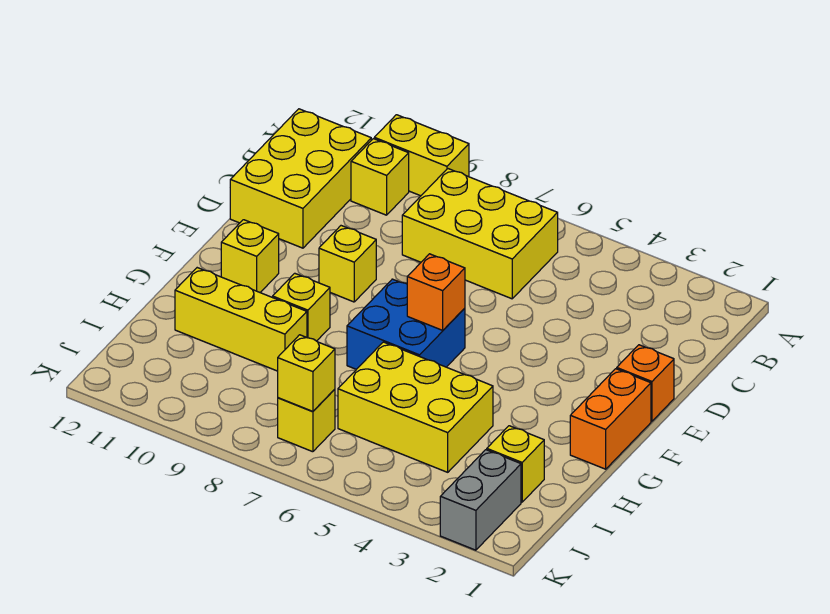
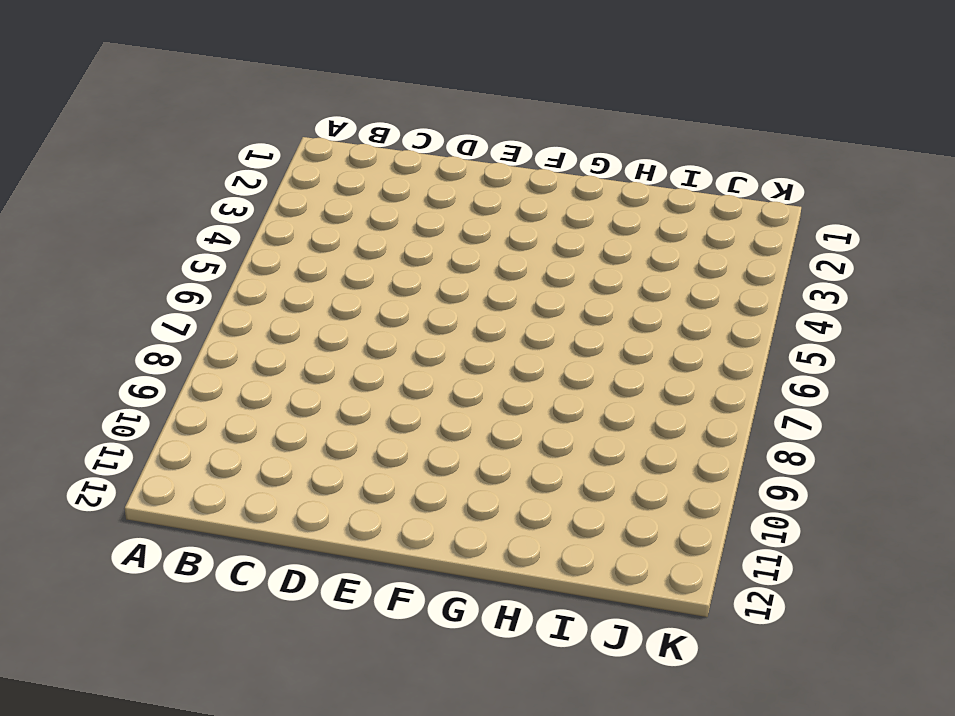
none -> yellow 1x2 brick [374,115,469,196]
none -> yellow 2x3 brick [402,169,558,299]
none -> yellow 1x1 brick [351,139,409,215]

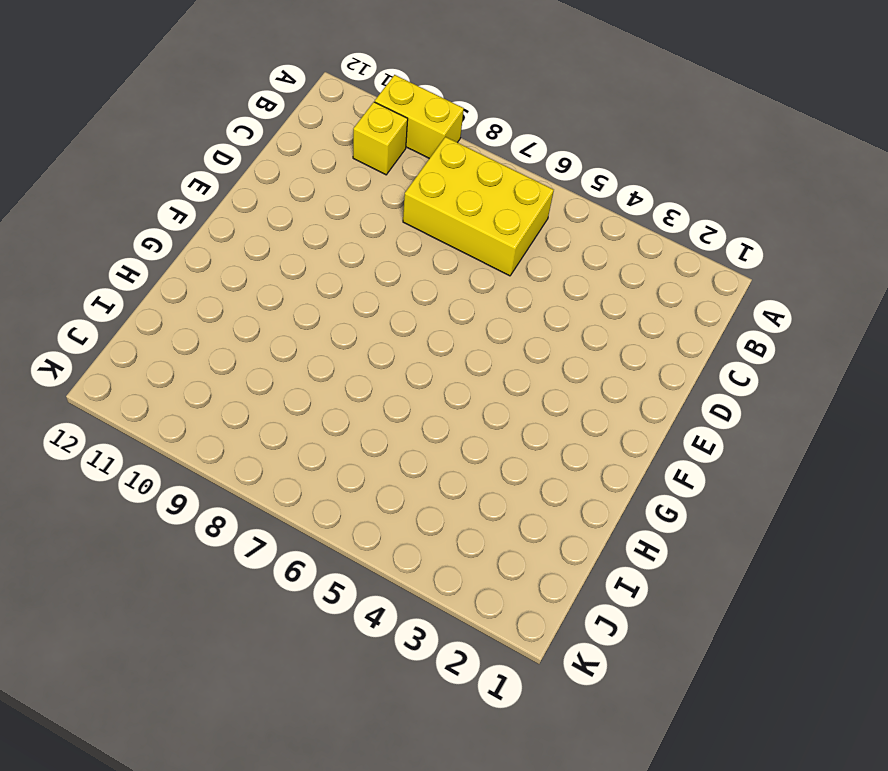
none -> yellow 2x3 brick [230,109,371,248]
none -> orange 1x1 brick [617,345,674,421]
none -> yellow 1x1 brick [319,226,376,302]

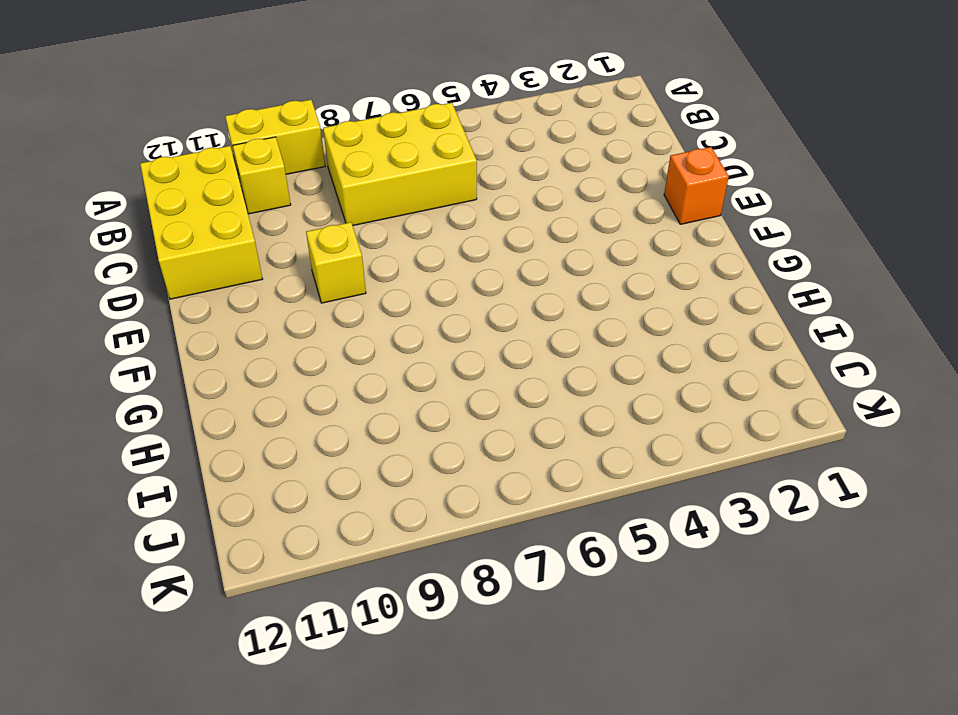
none -> orange 1x2 brick [570,369,651,469]
none -> blue 2x2 brick [347,279,465,369]
none -> yellow 1x1 brick [221,220,279,292]

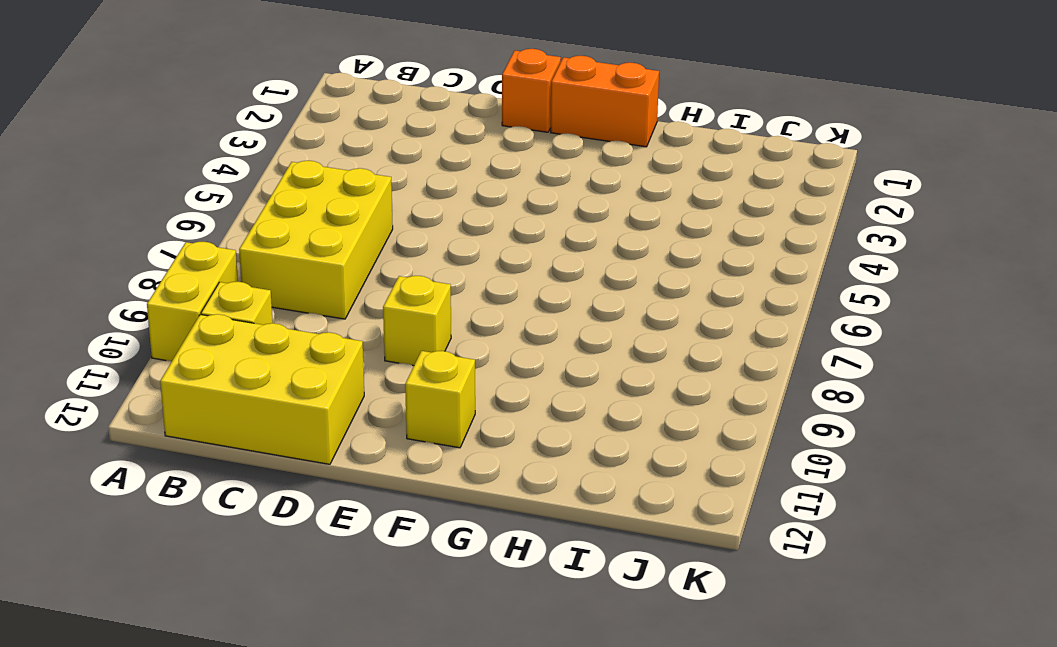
none -> blue 2x2 brick [347,279,465,369]
none -> yellow 1x1 brick [273,273,330,341]
none -> yellow 2x3 brick [338,342,493,472]

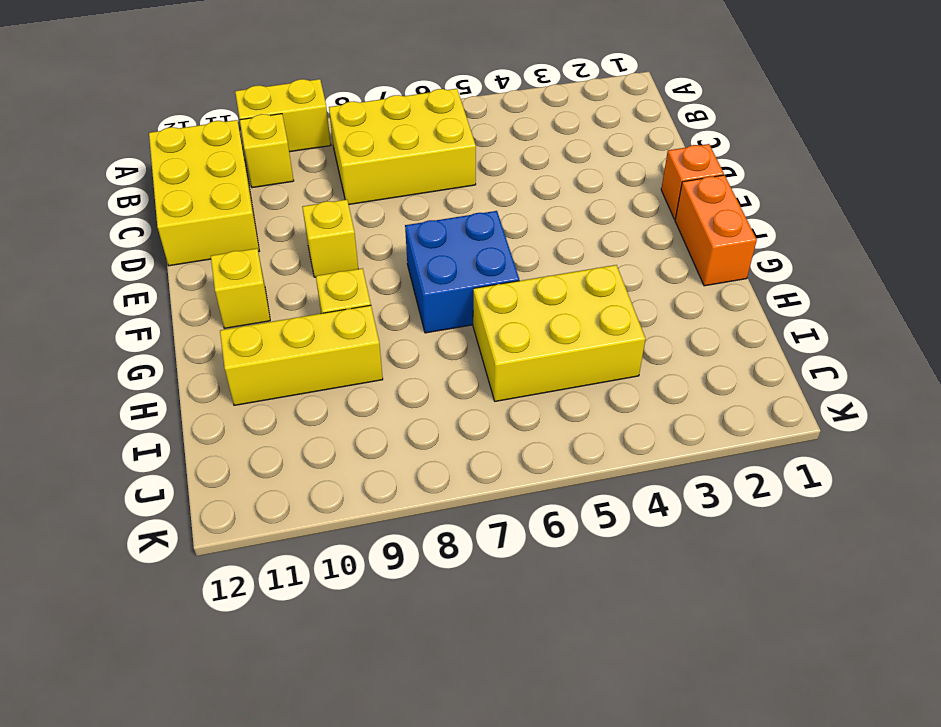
none -> yellow 1x1 brick [487,426,544,502]
none -> grey 1x2 brick [440,450,521,550]
none -> yellow 1x1 brick [278,389,335,452]

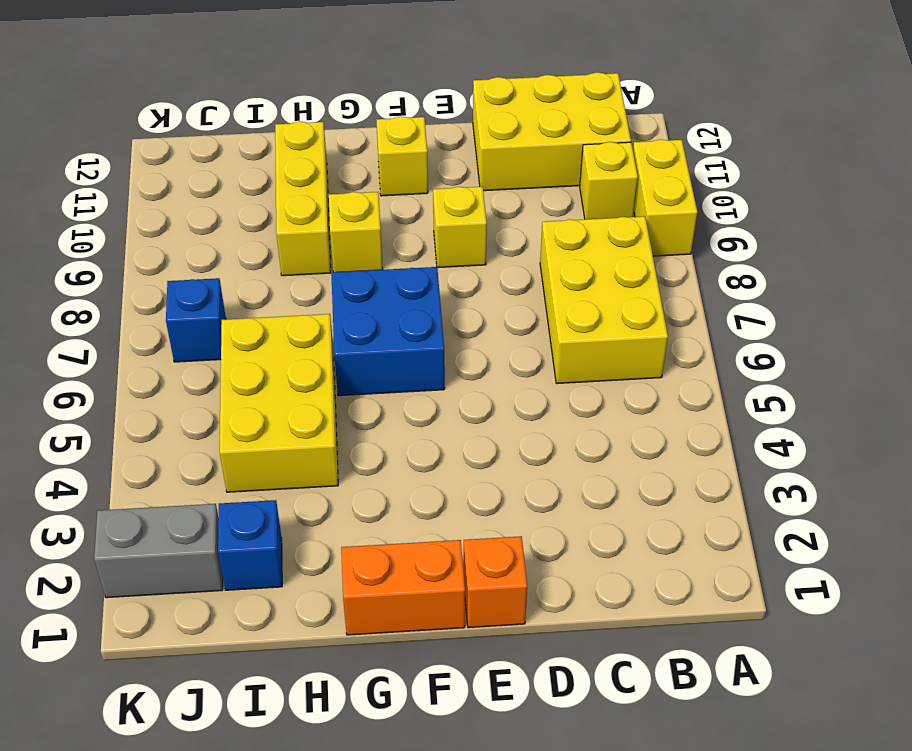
blue 1x1 brick [218,500,282,590] -> yellow 1x1 brick [487,426,544,502]
blue 1x1 brick [166,278,226,362] -> yellow 1x1 brick [278,389,335,452]
none -> orange 1x1 brick [407,254,465,330]
none -> yellow 1x1 brick [278,335,335,412]

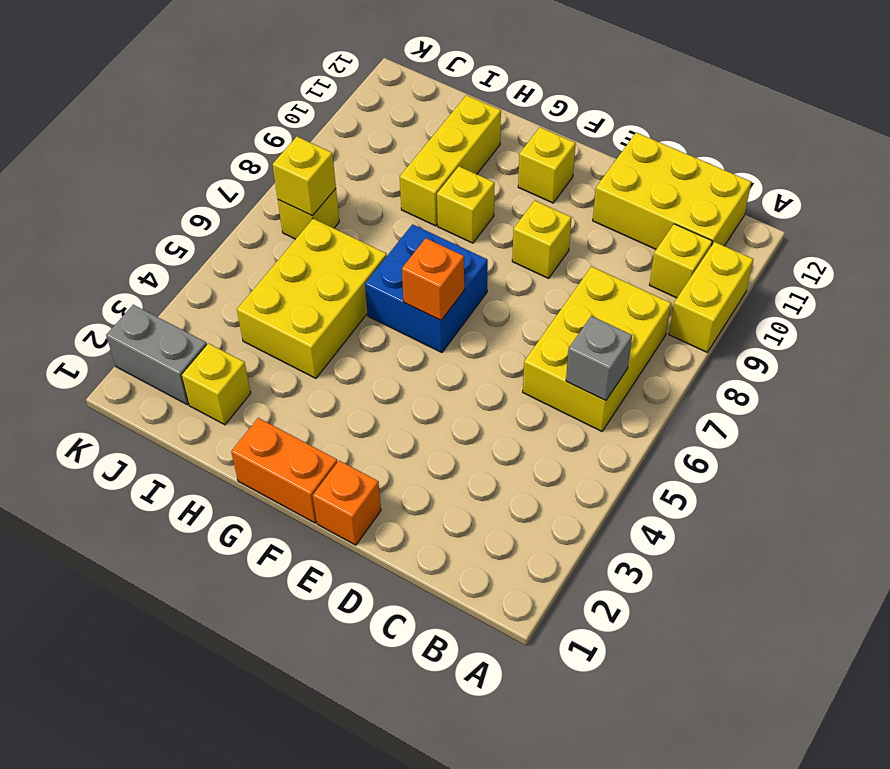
grey 1x1 brick [566,316,632,401] -> none

